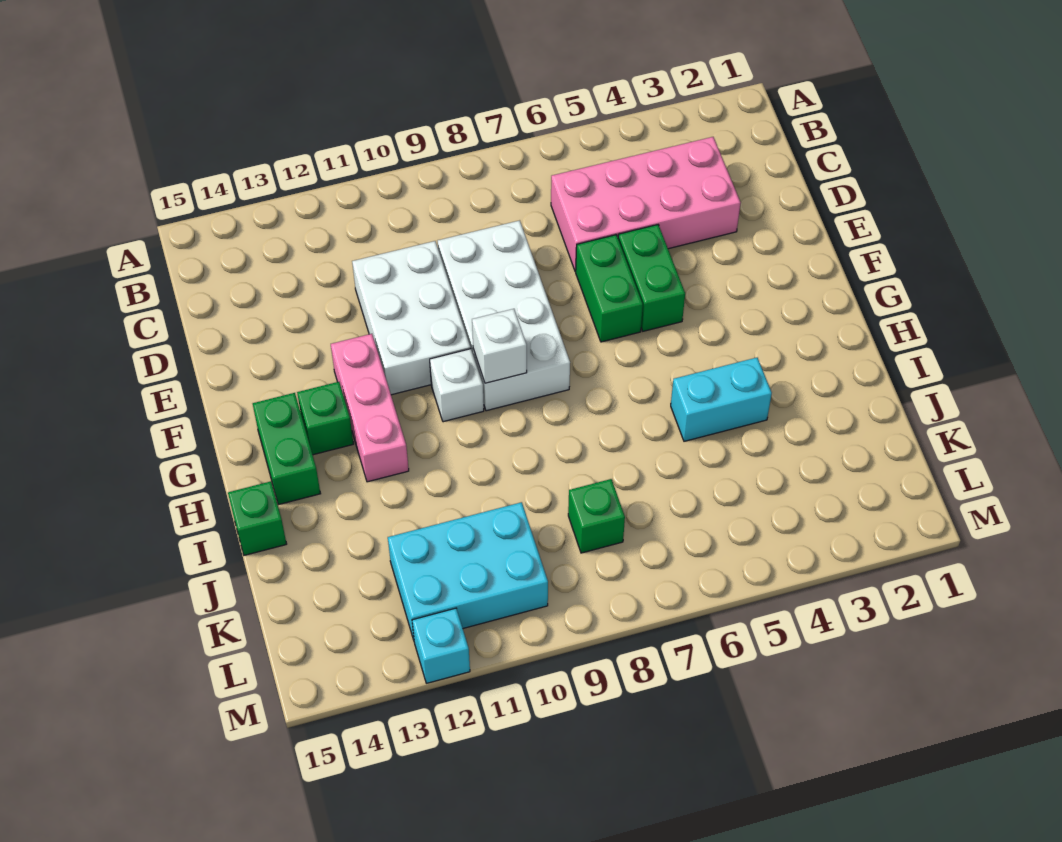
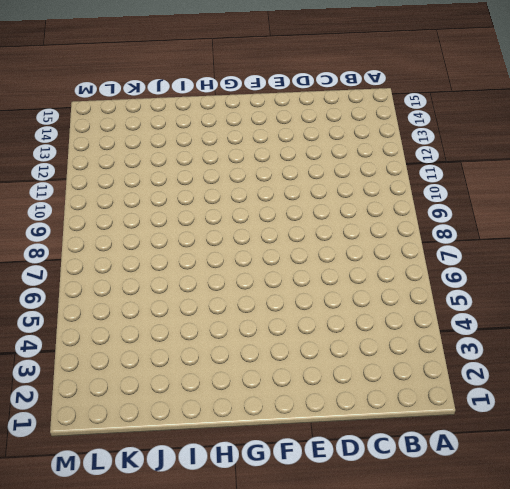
none -> pink 2x4 brick [551,137,741,272]
none -> white 2x4 brick [438,220,570,411]
none -> white 2x3 brick [352,241,471,395]

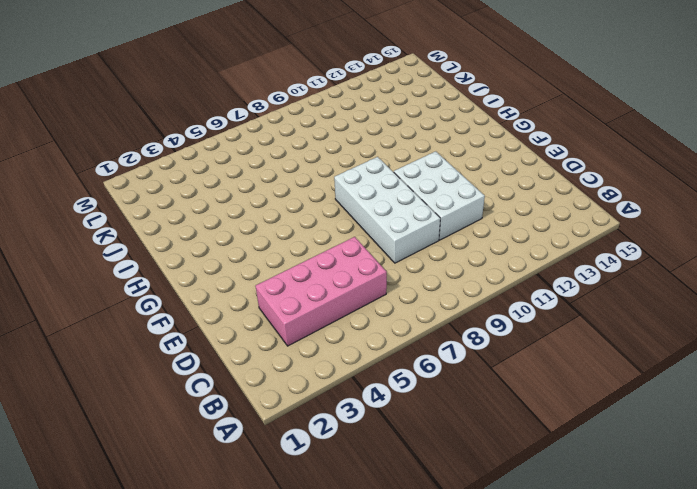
none -> green 1x2 brick [618,225,685,331]
none -> green 1x2 brick [576,235,643,342]
none -> pink 1x3 brick [331,334,409,482]

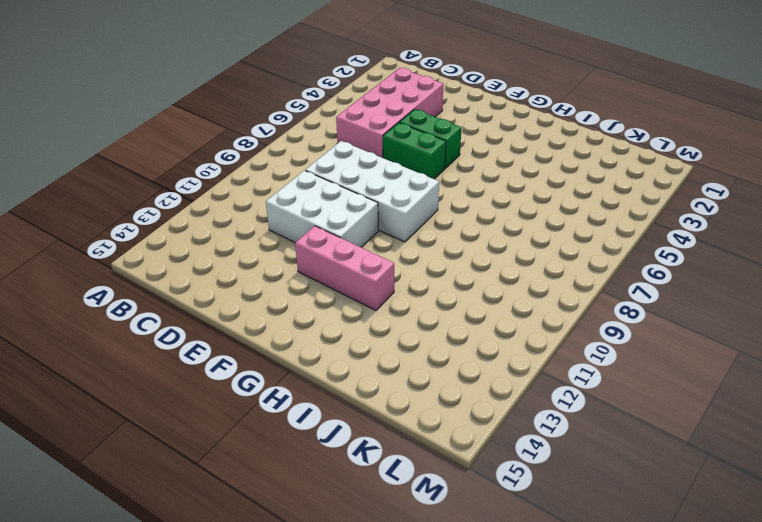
none -> white 1x1 brick [430,349,484,422]
none -> green 1x1 brick [297,382,354,455]
none -> green 1x2 brick [253,393,321,505]

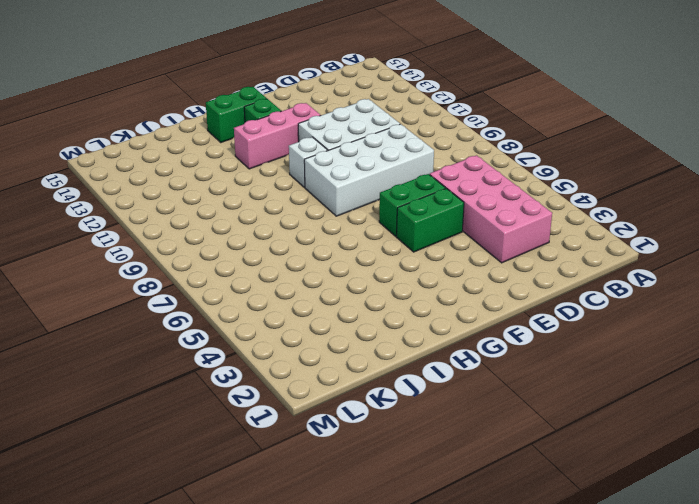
none -> cyan 1x2 brick [671,358,772,441]
none -> green 1x1 brick [228,481,287,555]
none -> green 1x1 brick [568,479,625,553]

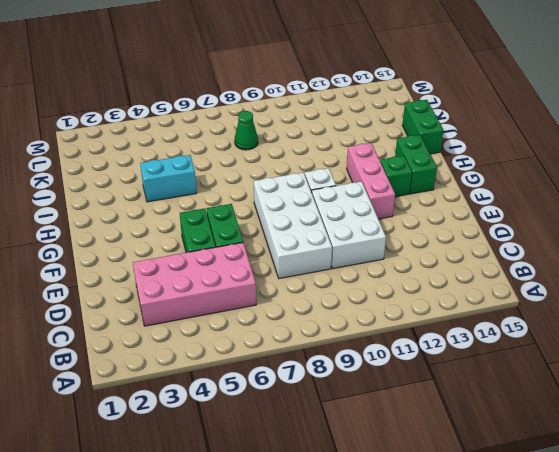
green 1x2 brick [402,100,444,154] -> green 1x1 brick [228,481,287,555]
green 1x1 cone [235,111,258,150] -> green 1x1 brick [568,479,625,553]
none -> cyan 2x3 brick [388,502,548,640]
none -> cyan 1x1 brick [412,608,470,683]
none -> white 1x1 brick [472,309,527,383]

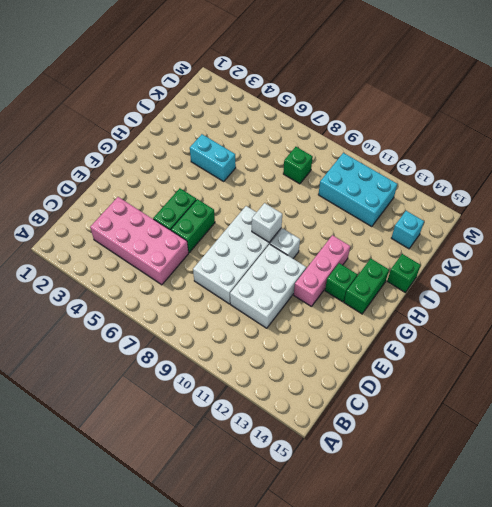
cyan 1x1 brick [392,211,424,249] -> cyan 1x1 brick moved to [412,608,470,683]

